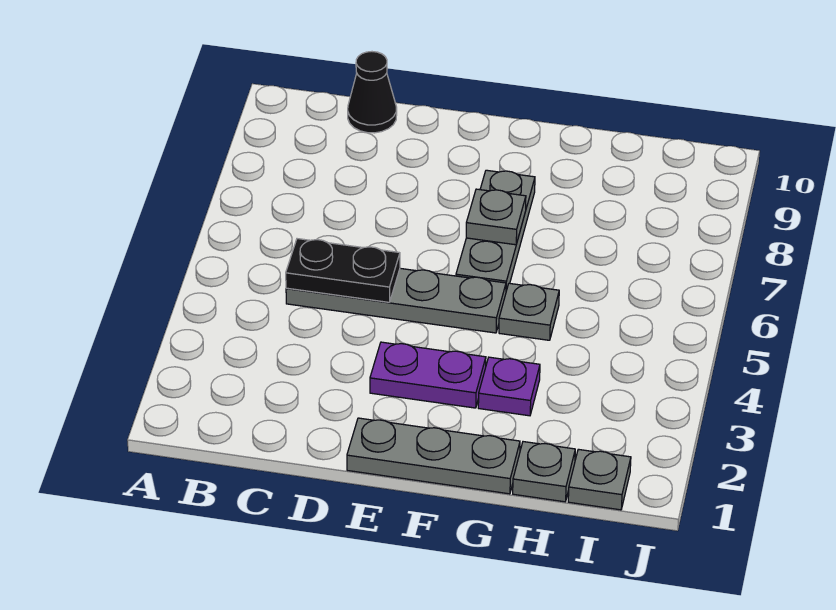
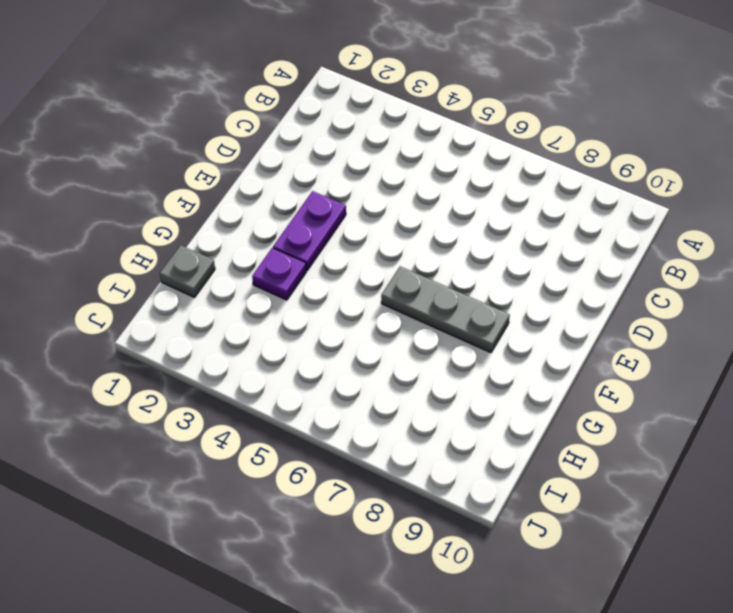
none -> grey 1x4 plate [286,268,506,333]
none -> black 1x1 cone [348,52,397,133]

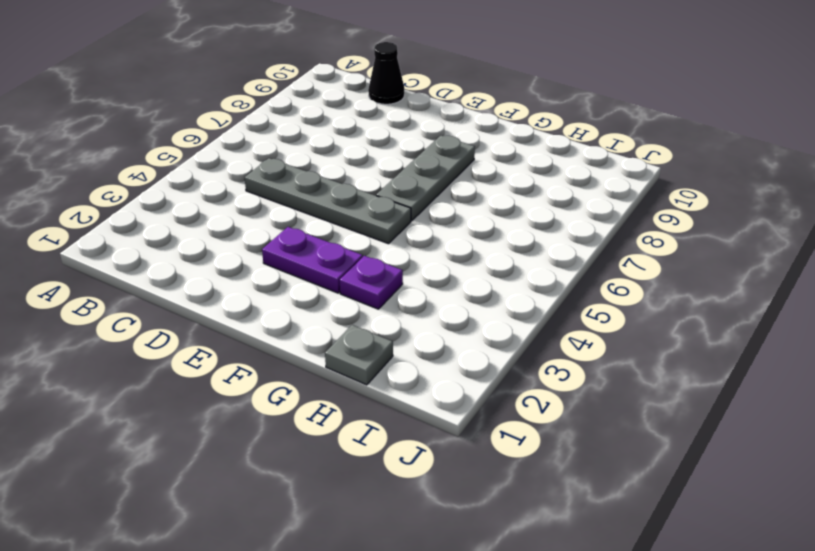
none -> grey 1x3 plate [347,418,520,494]
none -> grey 1x1 plate [499,283,559,340]

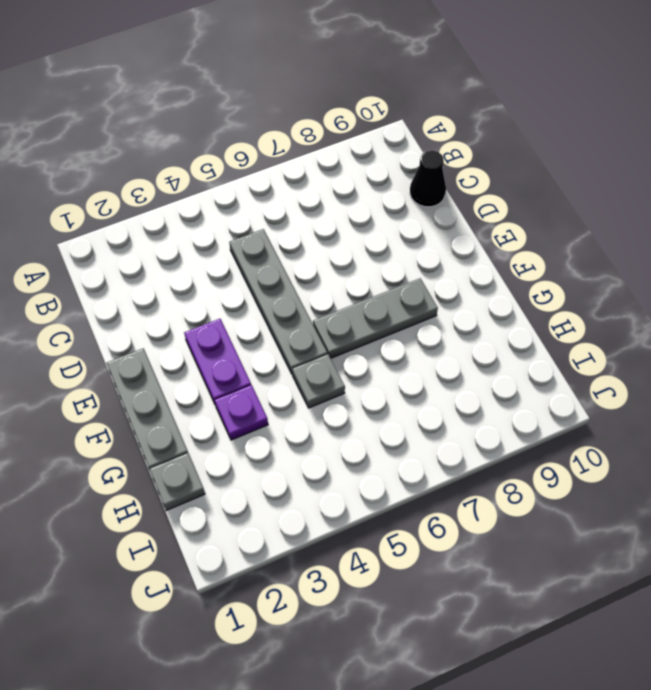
none -> grey 1x1 plate [568,449,631,510]
none -> black 1x2 plate [286,239,400,302]

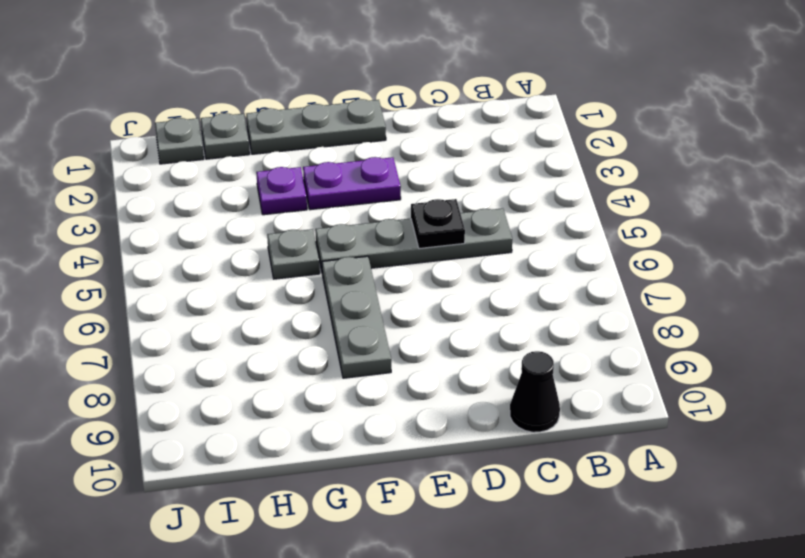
black 1x1 plate [411,199,465,249] -> black 1x2 plate [286,239,400,302]
none -> grey 1x1 plate [466,189,526,245]

